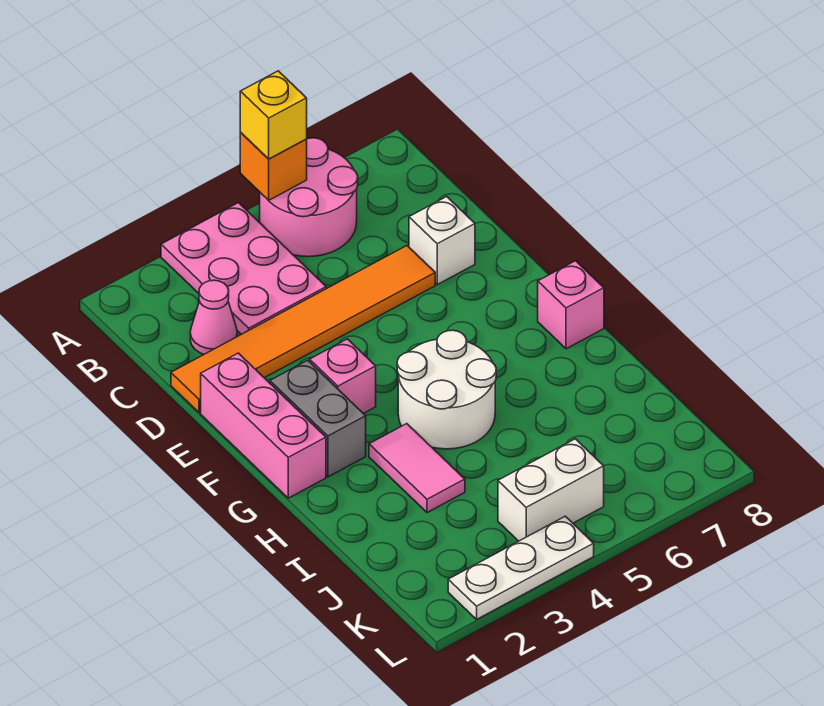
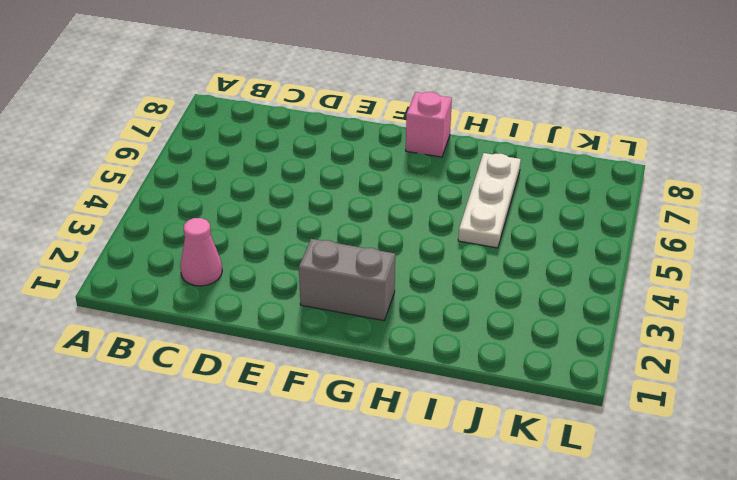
white 1x3 plate [458,153,521,248] -> white 1x3 plate moved to [448,516,594,619]
none -> pink 2x3 plate [161,203,326,334]
none -> pink 2x2 round brick [260,138,358,257]
none -> orange 1x6 tile [171,246,435,413]

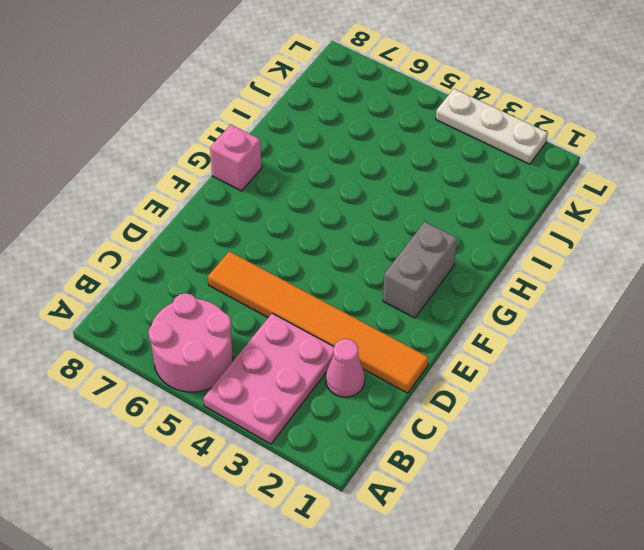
none -> white 1x1 brick [409,197,475,285]
none -> pink 1x3 brick [201,353,326,498]
none -> pink 1x1 brick [310,339,376,414]

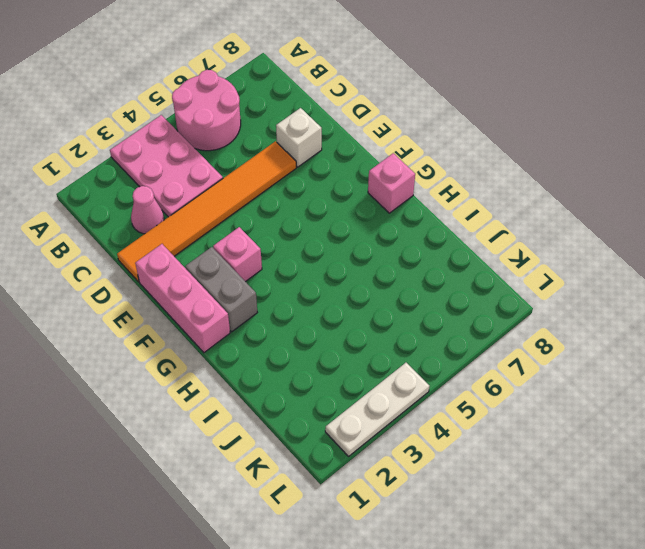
none -> white 2x2 round brick [397,330,496,449]
none -> pink 1x2 tile [369,424,465,513]
none -> white 1x2 brick [498,439,604,541]

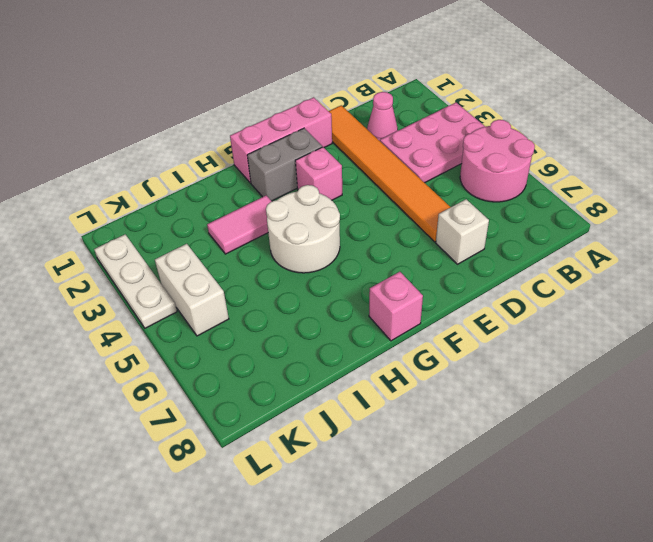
none -> orange 1x1 brick [240,133,307,200]
none -> yellow 1x1 brick [240,71,307,159]

